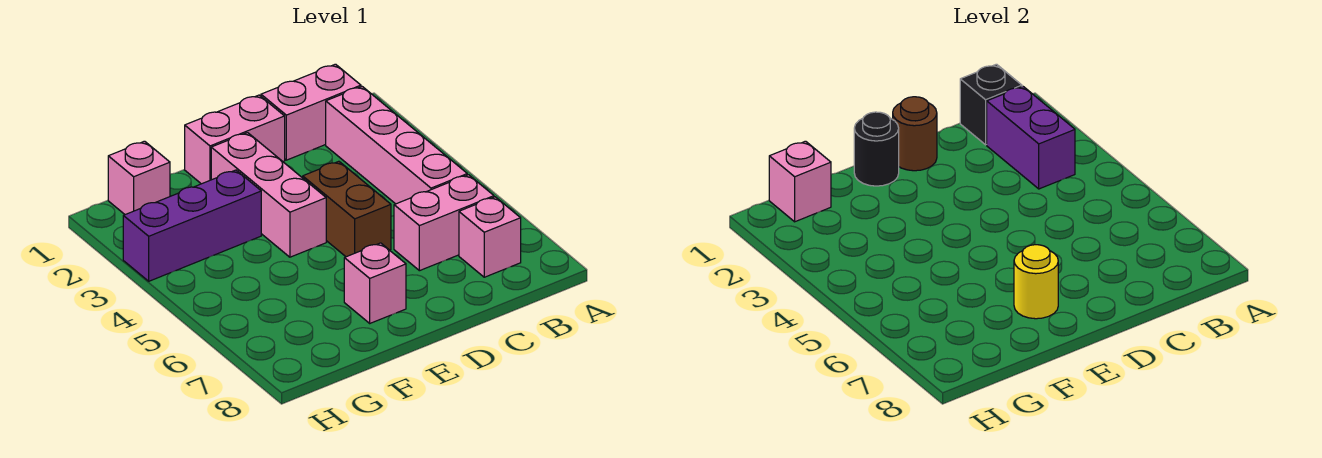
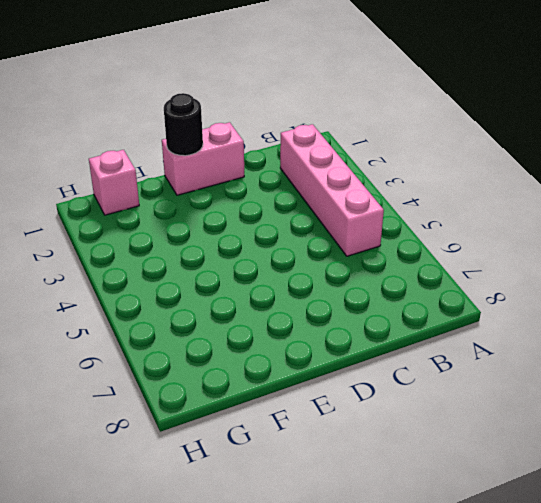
none -> pink 1x2 brick [261,64,361,160]
none -> pink 1x2 brick [394,175,494,271]
none -> pink 1x1 brick [459,197,521,277]

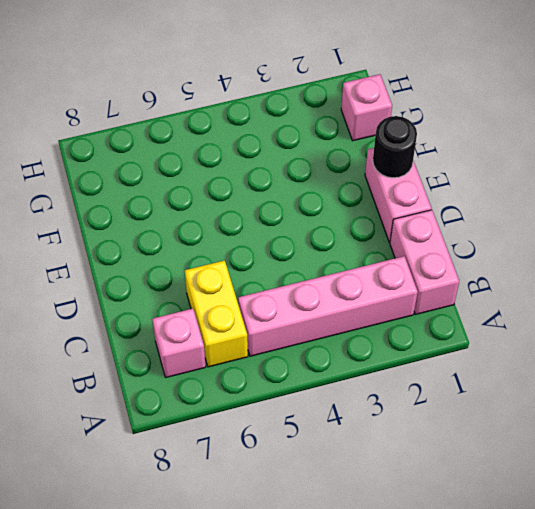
yellow 1x2 brick [185,260,248,367] -> pink 1x2 brick [394,175,494,271]
none -> brown 1x2 brick [303,161,391,257]
none -> pink 1x3 brick [211,133,326,257]
none -> pink 1x1 brick [344,243,406,323]

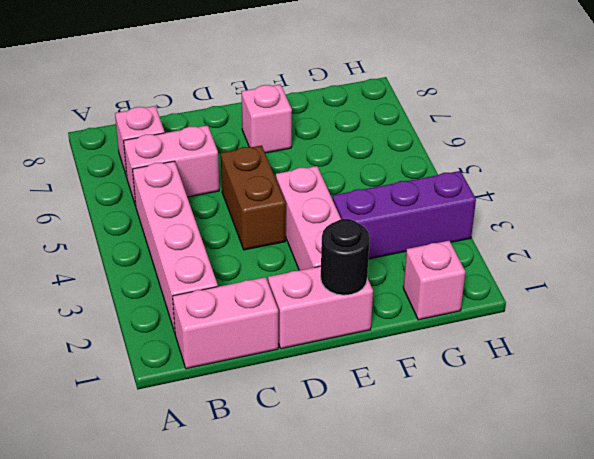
none -> black 1x1 brick [960,64,1022,145]
none -> purple 1x2 brick [987,87,1075,189]
none -> brown 1x1 round brick [893,97,937,171]

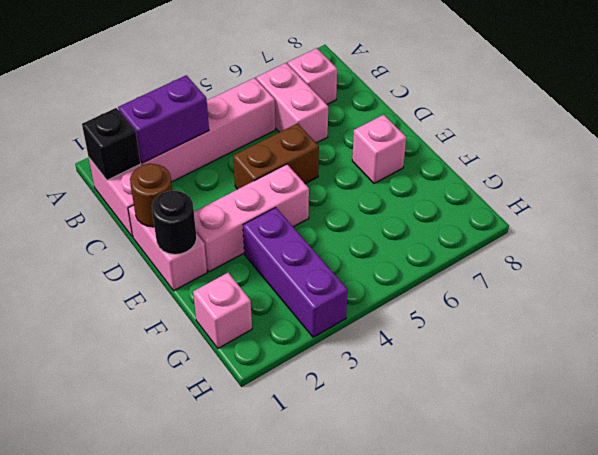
none -> yellow 1x1 round brick [1014,245,1058,319]
none -> pink 1x1 brick [769,141,831,222]

